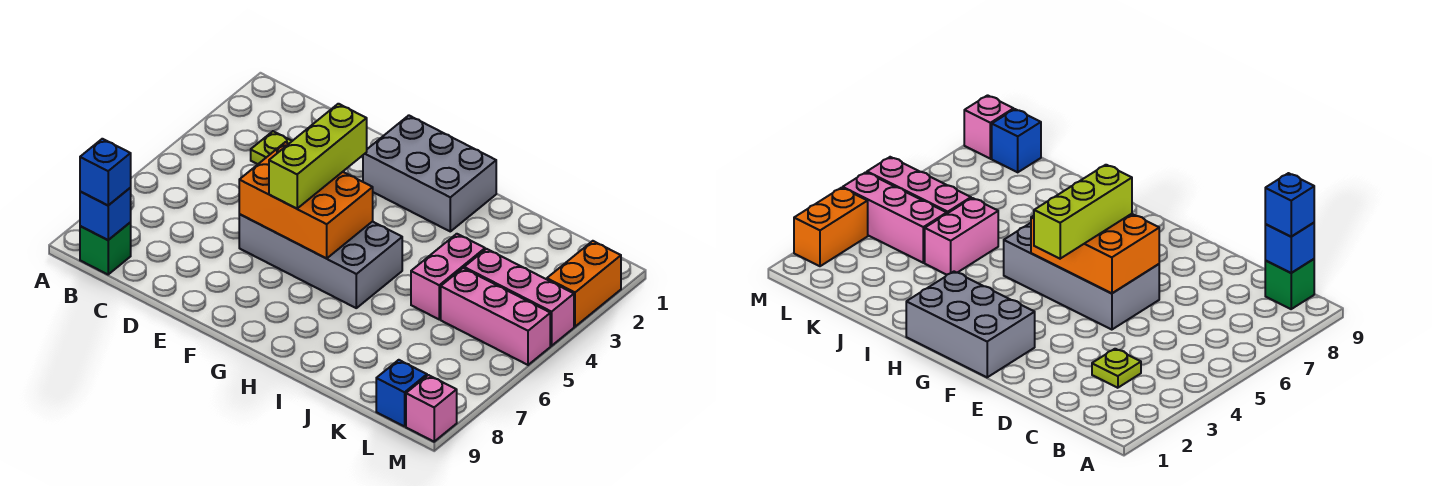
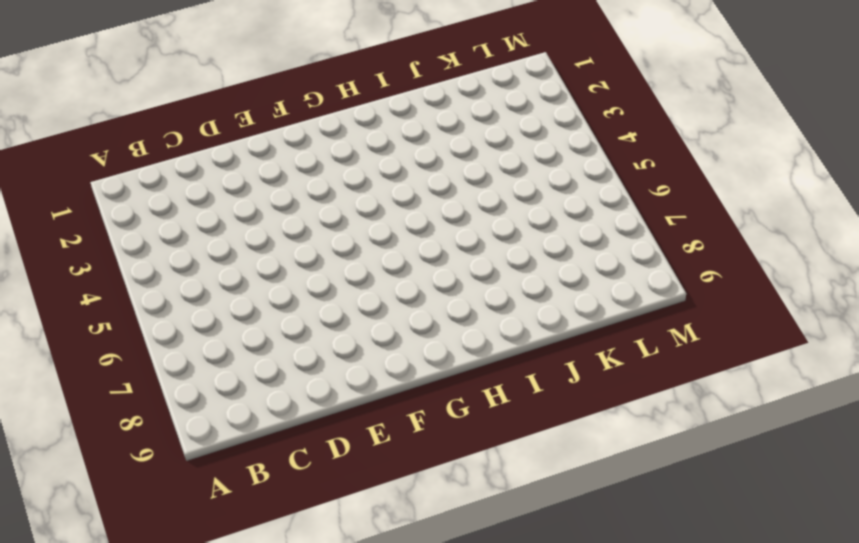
none -> green 1x1 brick [80,223,131,274]
none -> lime 1x1 plate [251,131,292,164]
none -> grey 2x4 brick [239,214,402,308]

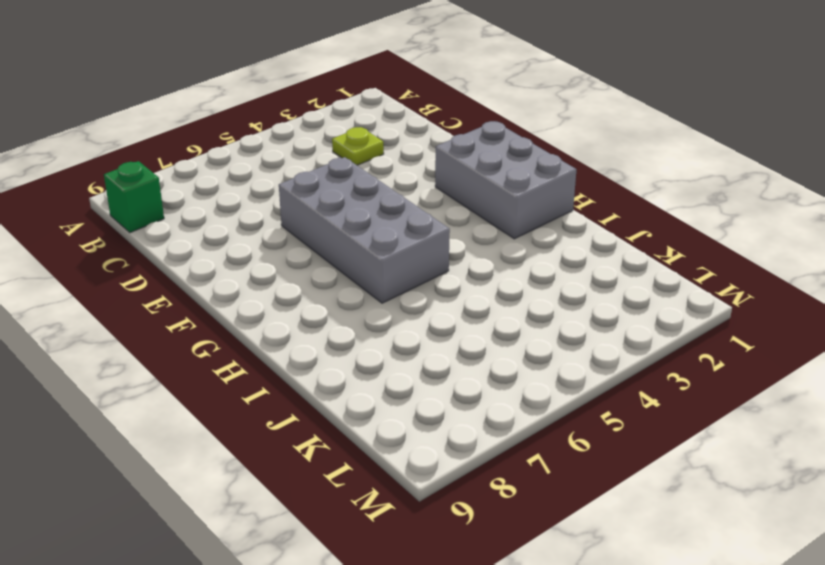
none -> pink 1x2 brick [411,234,485,319]
none -> pink 1x3 brick [464,249,574,346]
none -> pink 1x3 brick [441,268,550,365]

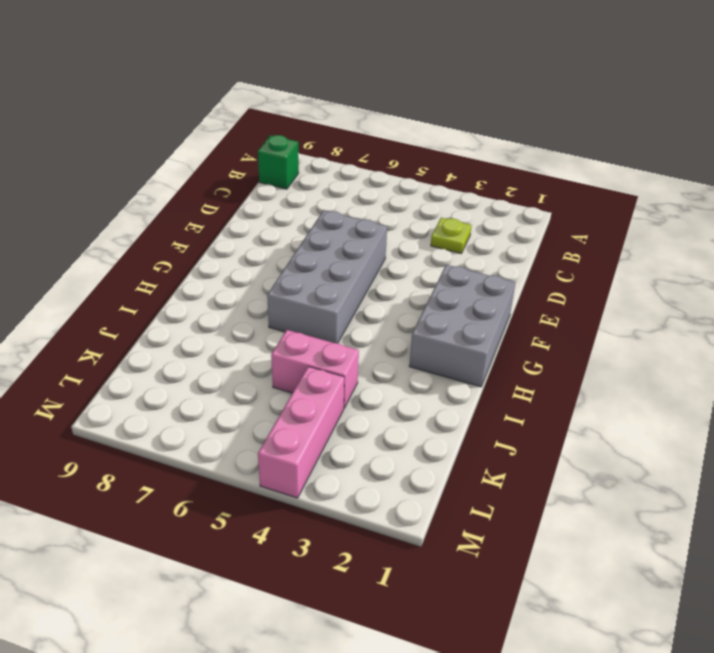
none -> pink 1x3 brick [441,268,550,365]
none -> blue 1x1 brick [376,360,427,426]
none -> orange 1x2 brick [547,241,621,327]

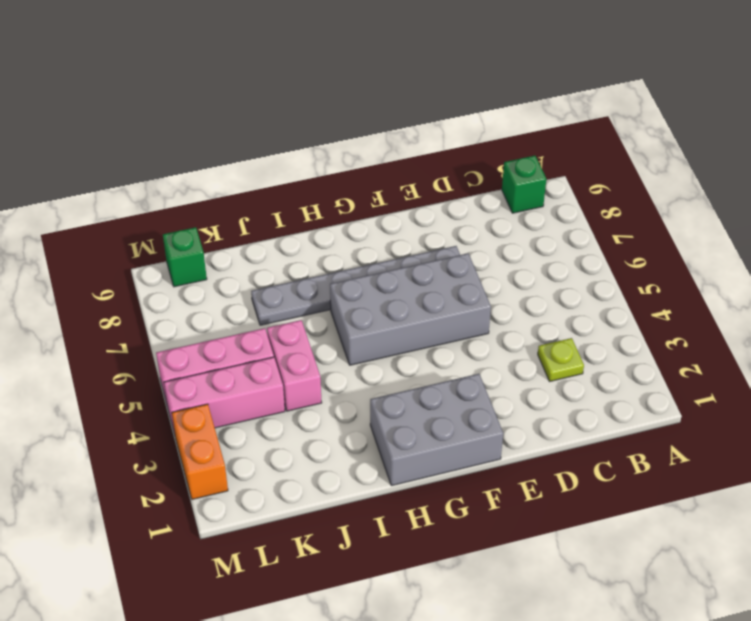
grey 1x6 plate [251,246,460,325] -> none
green 1x1 brick [163,227,207,287] -> blue 1x1 brick [376,360,427,426]
none -> pink 1x1 brick [406,375,457,442]
none -> blue 1x1 brick [80,188,131,240]
none -> orange 2x3 brick [239,142,373,258]

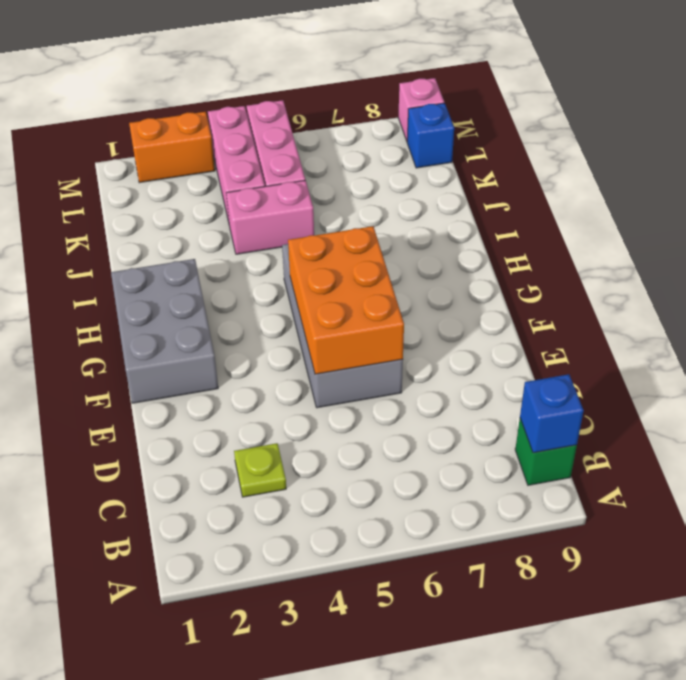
none -> blue 1x1 brick [80,139,131,205]
none -> lime 1x3 brick [269,104,367,209]

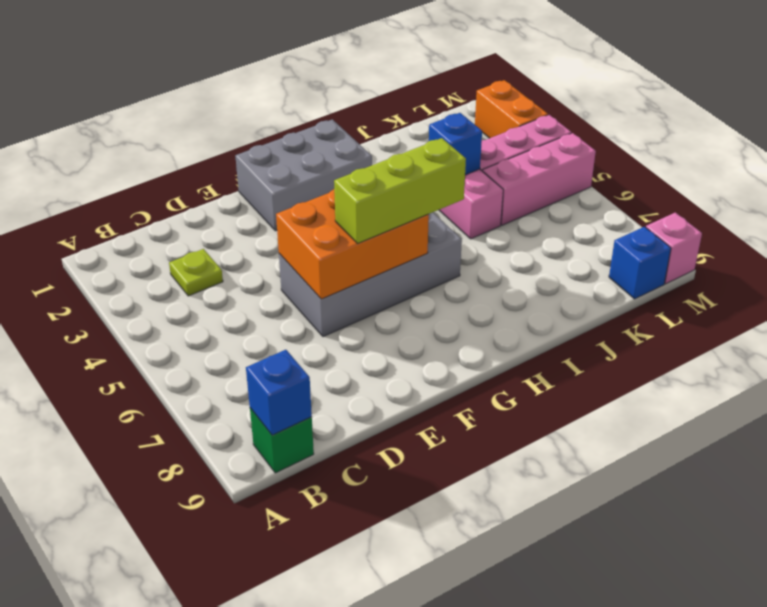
lime 1x3 brick [334,138,466,244] -> lime 1x3 brick turned to [269,104,367,209]
blue 1x1 brick [429,113,482,175] -> blue 1x1 brick moved to [80,139,131,205]

